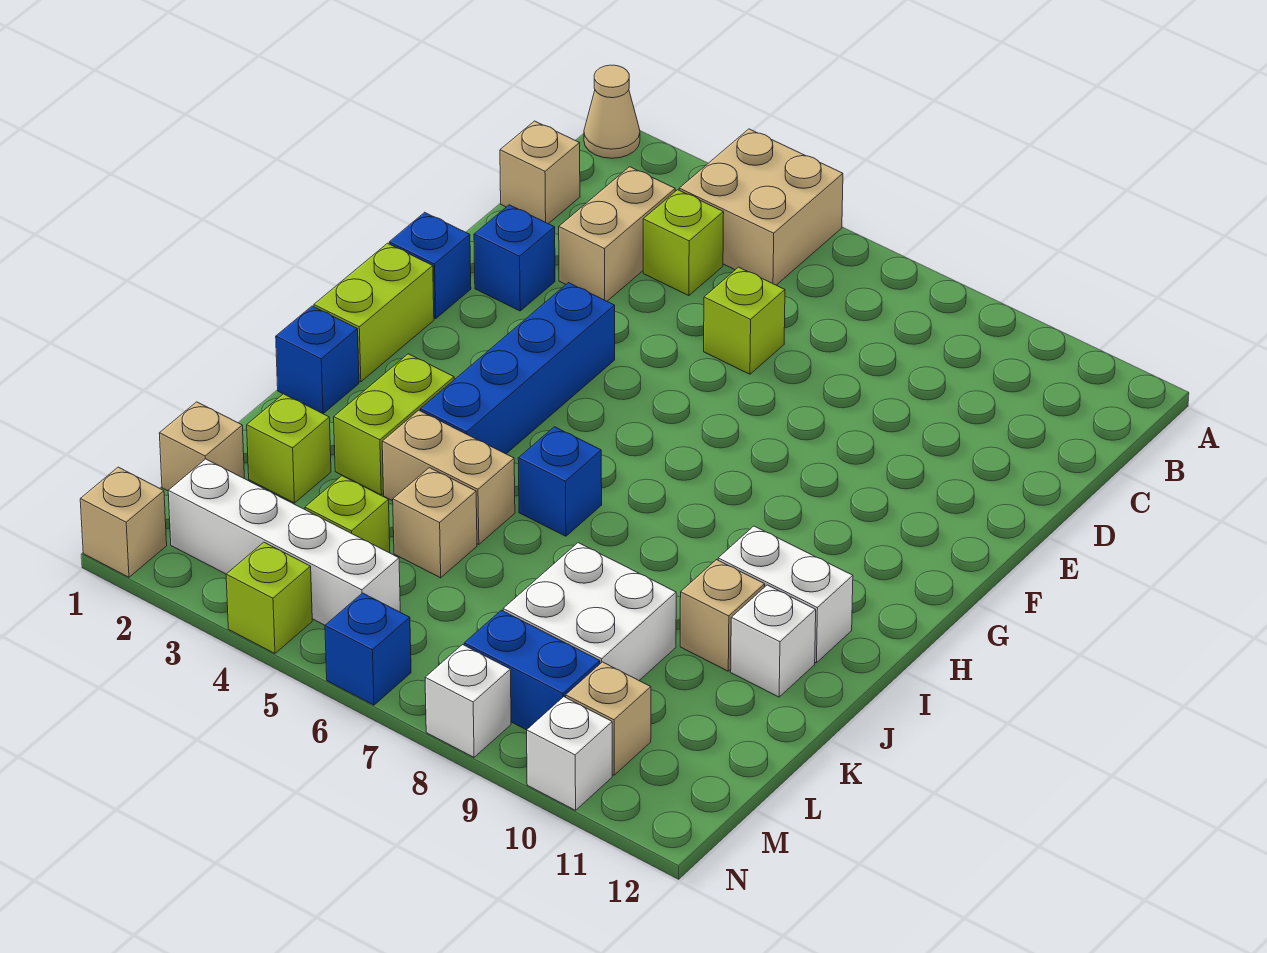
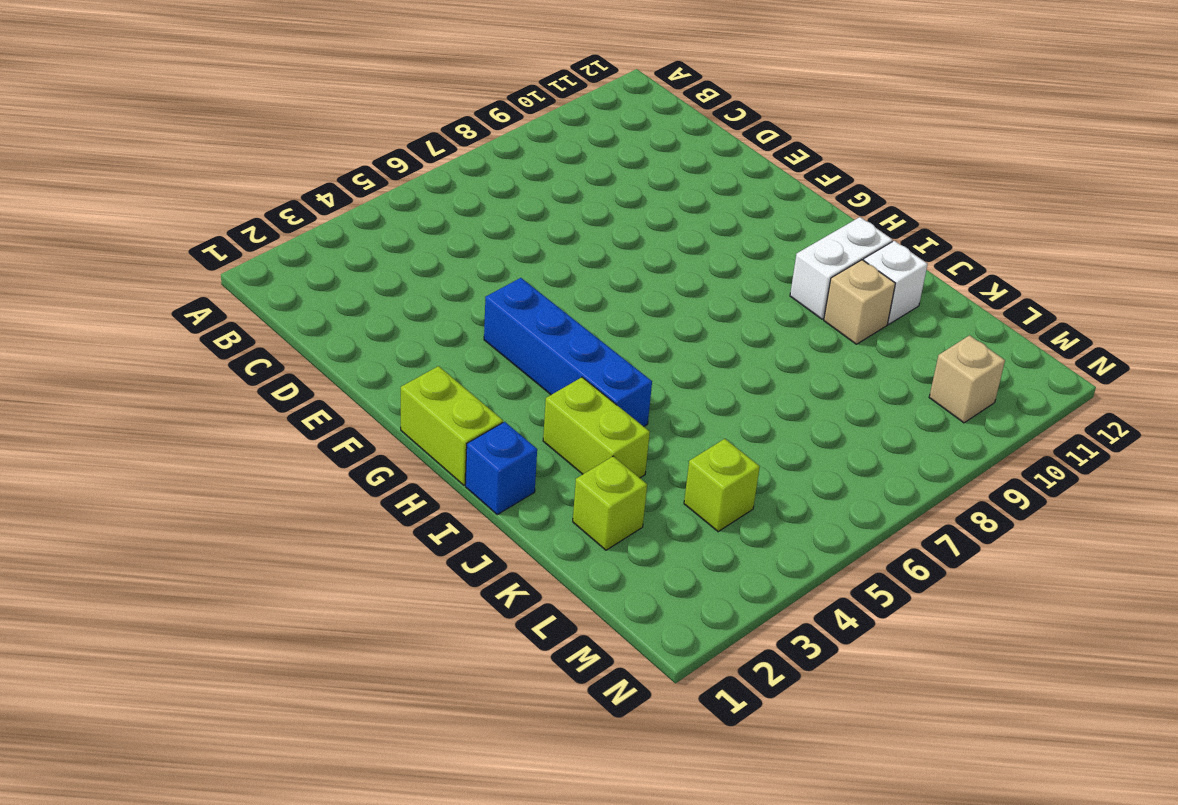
none -> tan 1x1 cone [584,65,640,158]
none -> tan 2x2 brick [679,129,843,285]
none -> tan 1x1 brick [500,121,580,224]
none -> tan 1x2 brick [559,167,675,301]

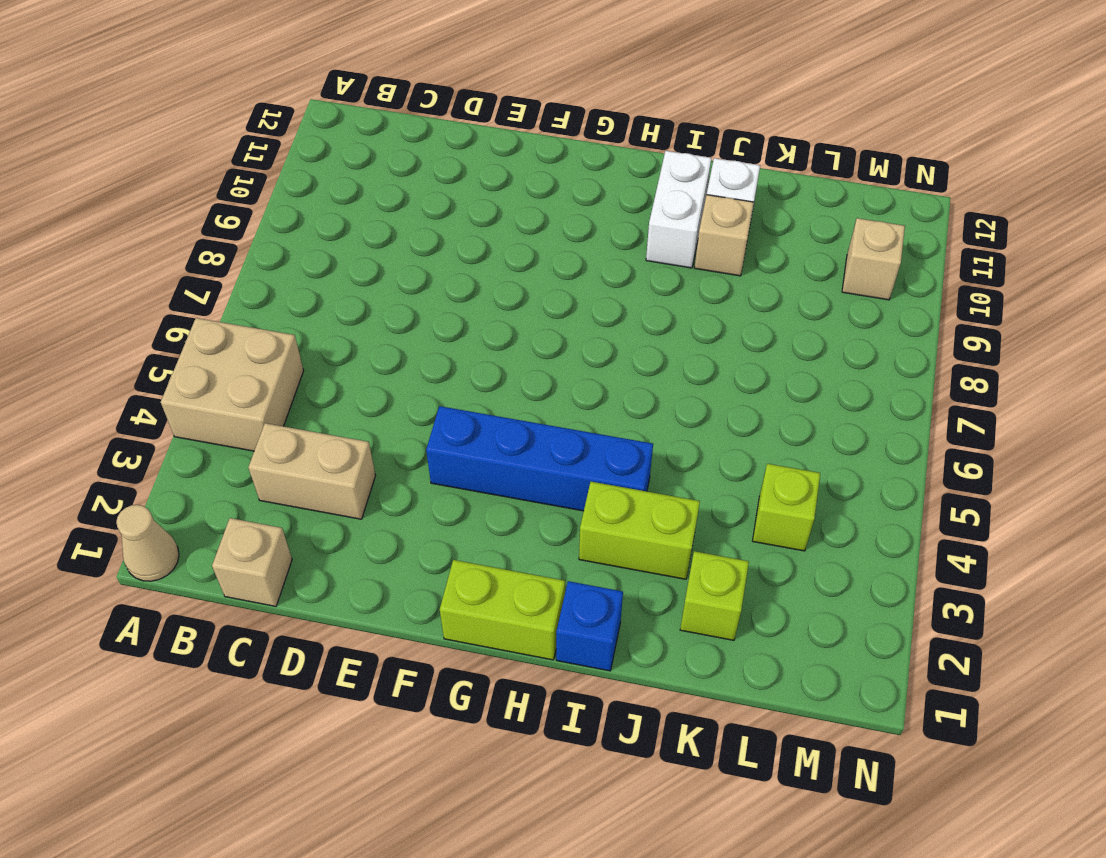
none -> lime 1x1 brick [643,190,724,296]
none -> lime 1x1 brick [704,267,785,374]
none -> blue 1x1 brick [474,205,555,311]
none -> blue 1x1 brick [389,212,471,319]

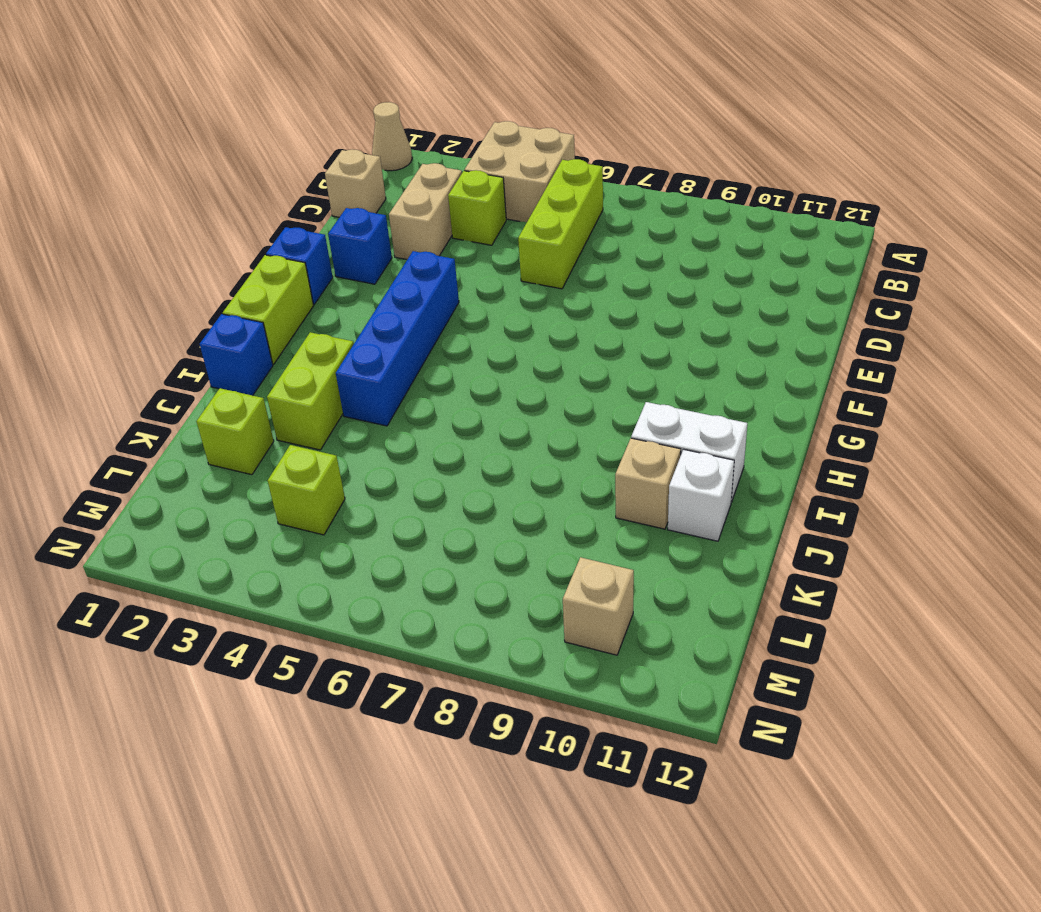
lime 1x3 brick [518,159,603,289] -> lime 1x1 brick [704,267,785,374]
none -> blue 1x1 brick [518,427,602,536]
none -> tan 1x2 brick [382,410,515,544]
none -> tan 1x1 brick [393,468,477,578]
none -> white 2x2 brick [503,543,676,680]

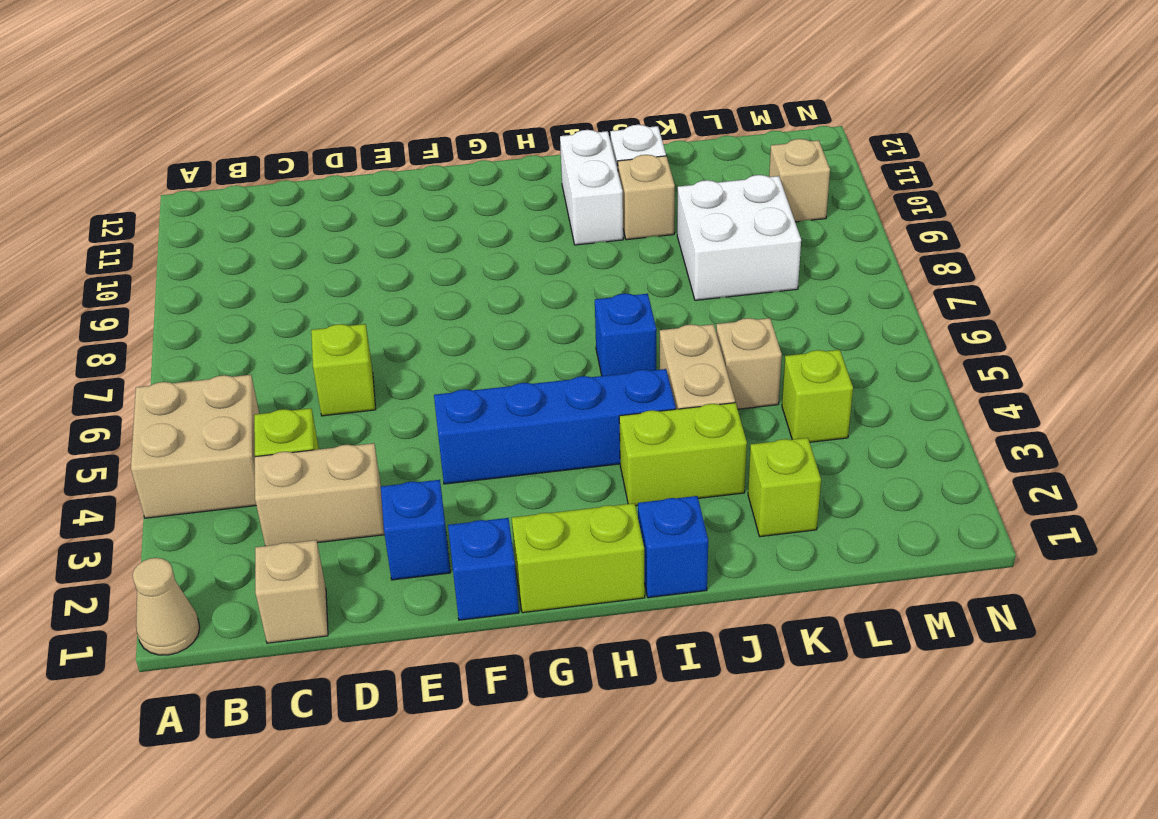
none -> tan 1x1 brick [159,402,245,491]
none -> white 1x4 brick [168,459,400,625]
none -> blue 1x2 brick [464,610,600,730]
none -> tan 1x1 brick [80,467,167,577]

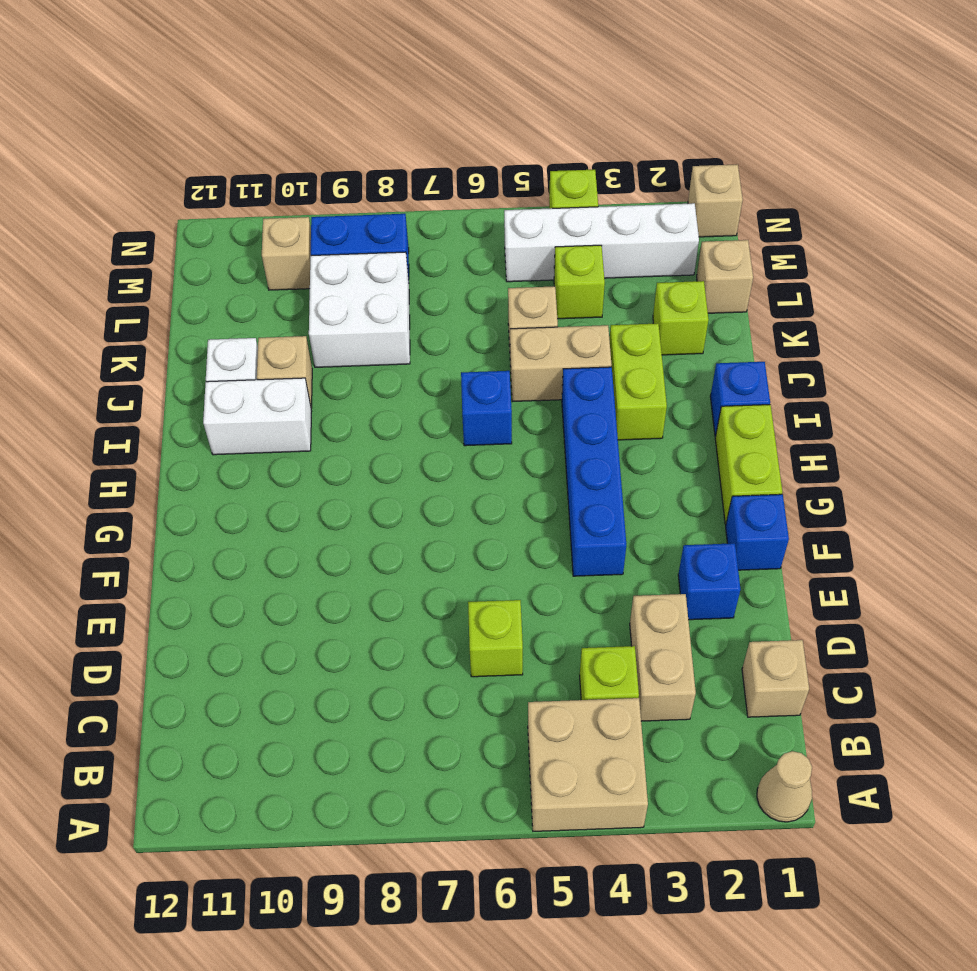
none -> blue 1x1 brick [325,593,411,705]
none -> white 1x1 brick [425,645,511,757]
none -> white 1x1 brick [527,697,612,810]

